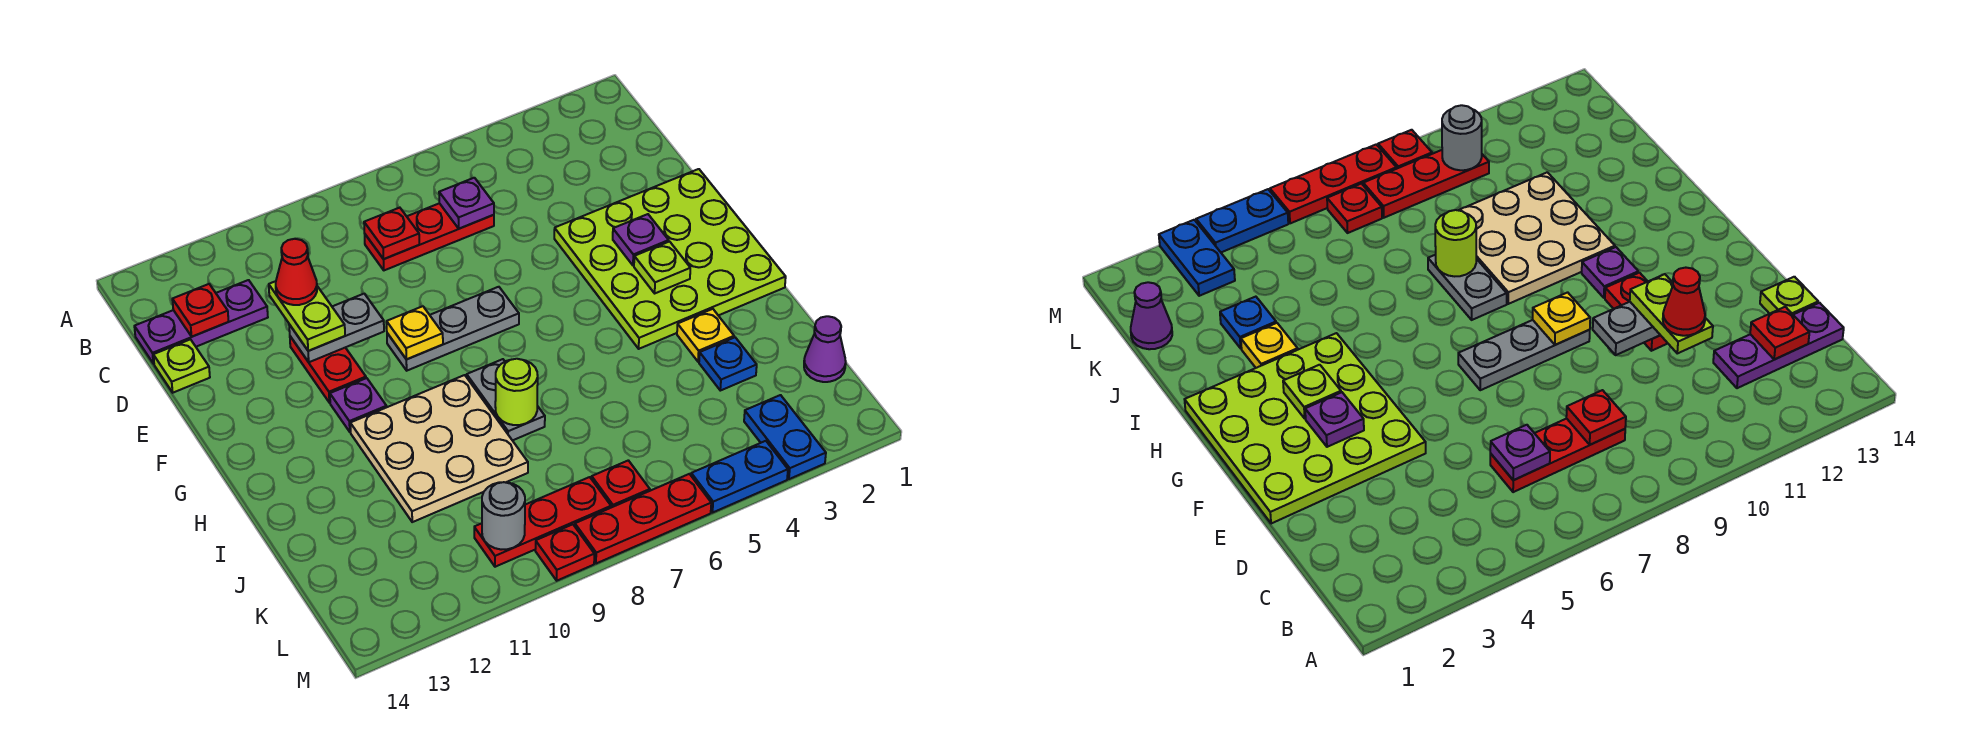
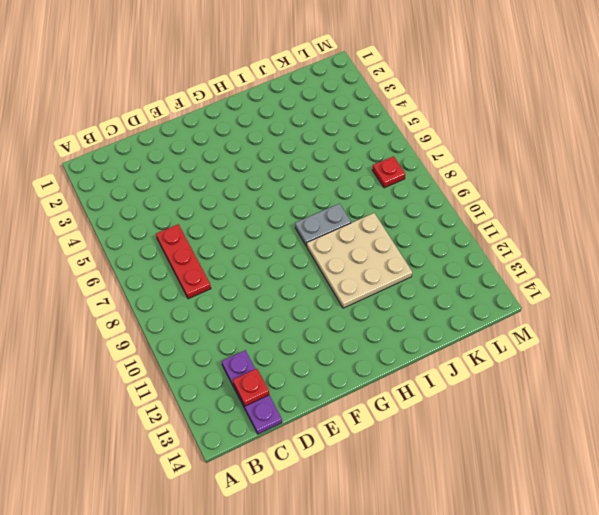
none -> lime 1x1 plate [153,339,210,393]
none -> lime 4x4 plate [554,169,786,349]
none -> red 1x2 plate [290,336,366,403]

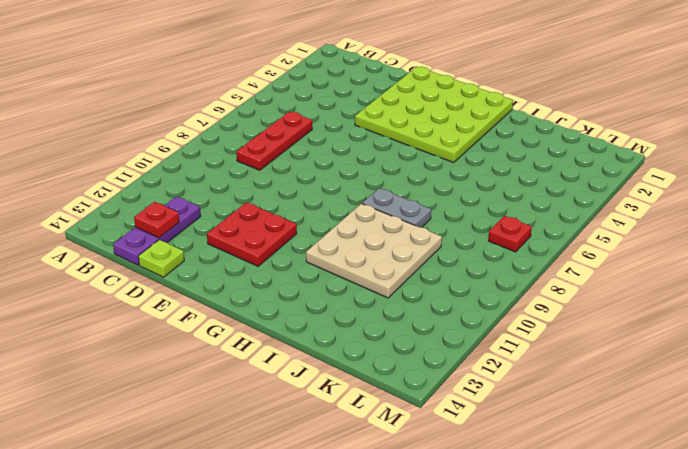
red 2x2 plate [207,202,297,266] -> red 1x2 plate [290,336,366,403]
none -> grey 1x3 plate [387,287,519,371]
none -> purple 1x1 plate [330,378,387,432]
none -> yellow 1x1 plate [677,309,734,362]

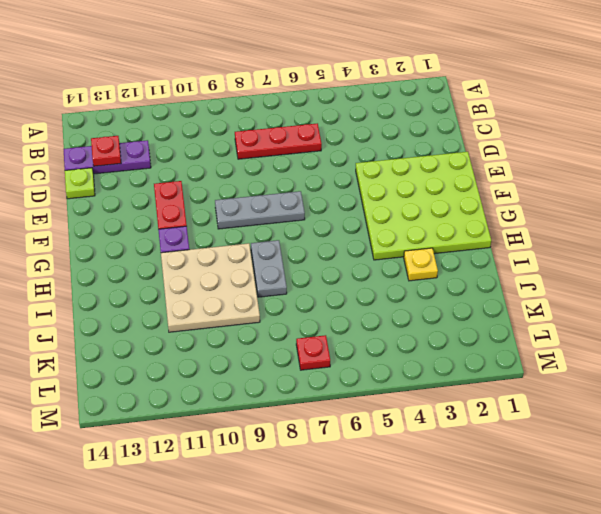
none -> blue 1x1 plate [699,337,757,391]
none -> purple 1x1 cone [804,316,846,382]
none -> blue 1x2 plate [744,395,826,479]

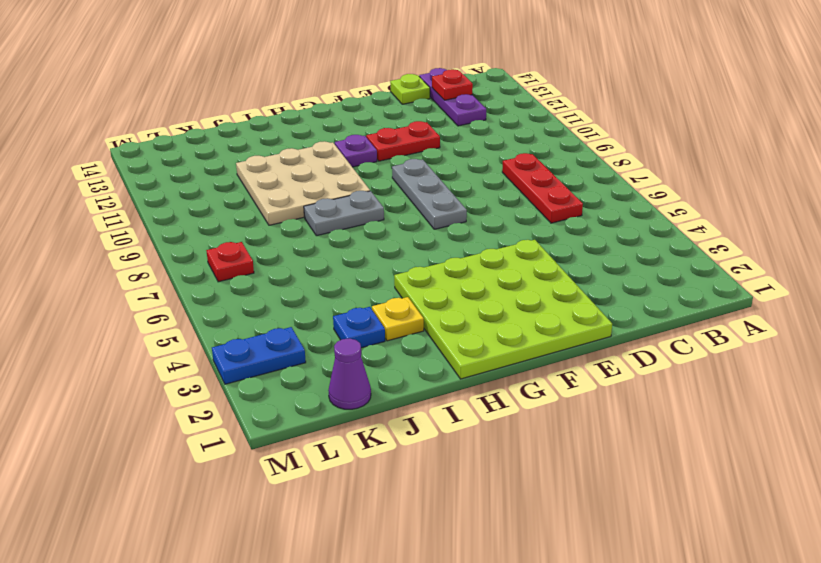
none -> red 1x3 plate [474,477,611,567]
none -> blue 1x2 plate [691,441,788,512]
none -> red 1x3 plate [575,474,711,564]

